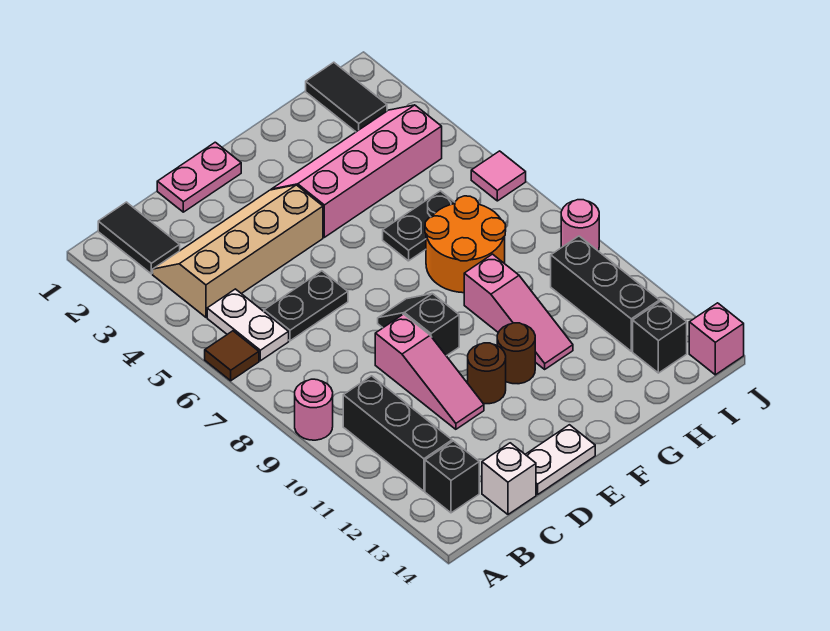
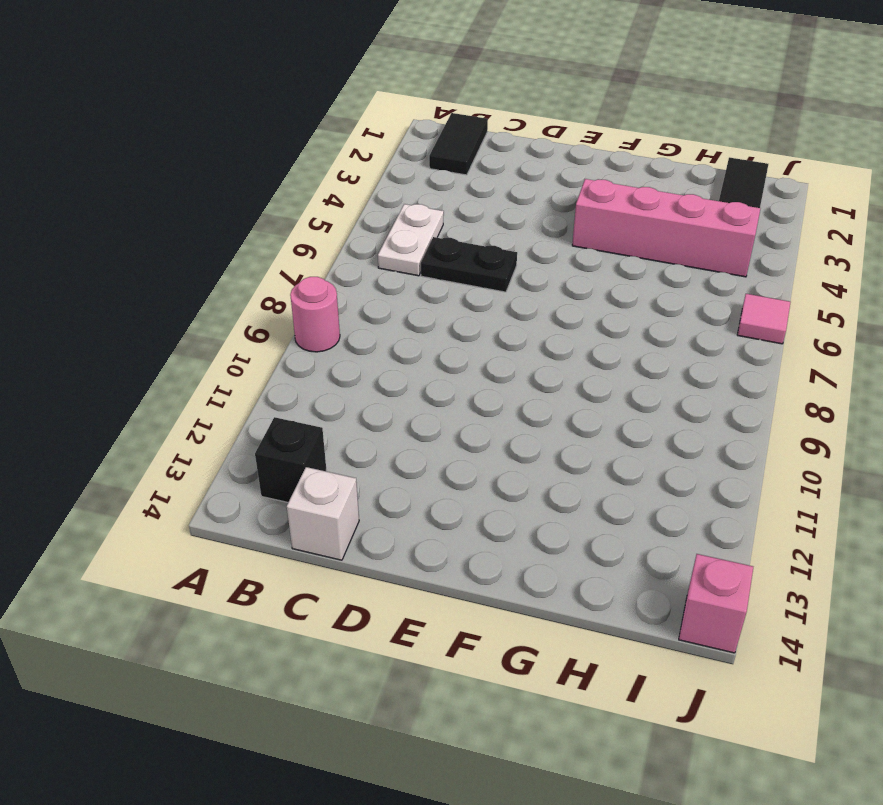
none -> brown 1x1 tile [205,331,259,381]
none -> tan 2x4 slope [153,185,323,317]
none -> black 1x3 brick [343,376,452,491]

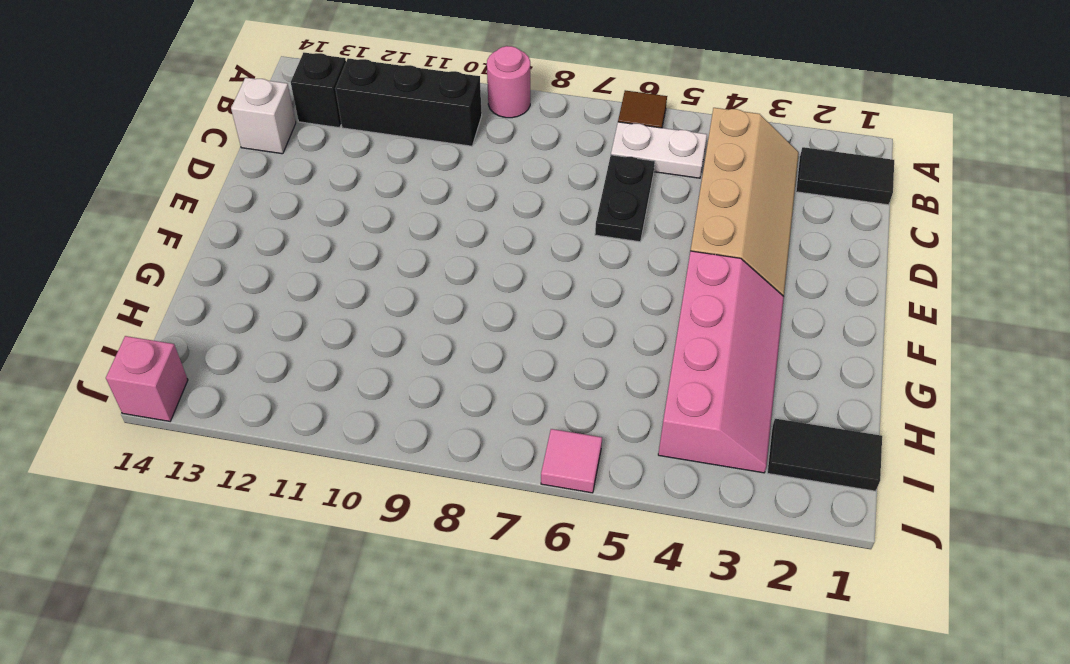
none -> pink 1x2 plate [157,142,241,212]
none -> pink 1x3 slope [375,314,484,429]
none -> white 1x2 plate [525,425,595,495]

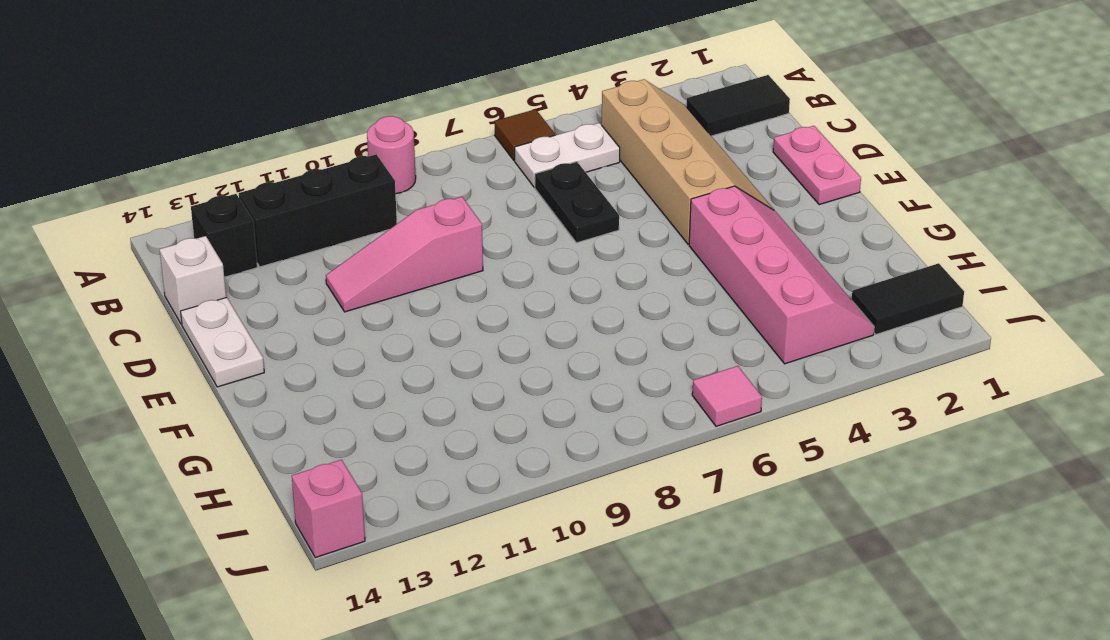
none -> black 1x2 slope [378,294,459,356]
none -> brown 1x1 round brick [468,343,506,404]
none -> brown 1x1 round brick [497,323,535,384]

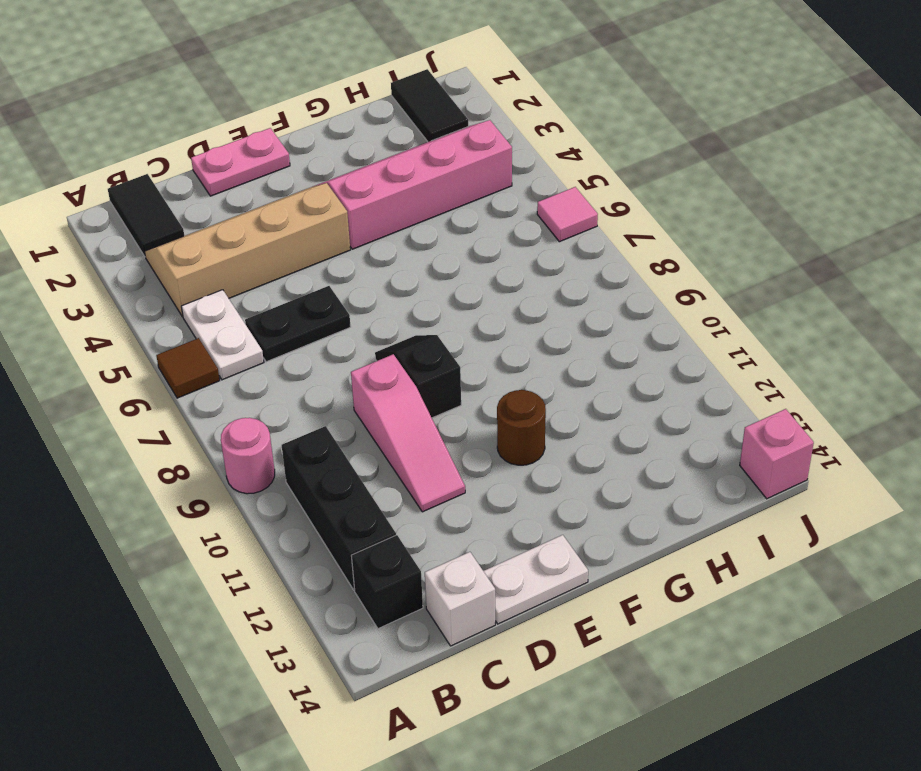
none -> brown 1x1 round brick [468,343,506,404]
none -> black 1x2 plate [383,191,455,261]
none -> orange 2x2 round brick [425,196,506,293]

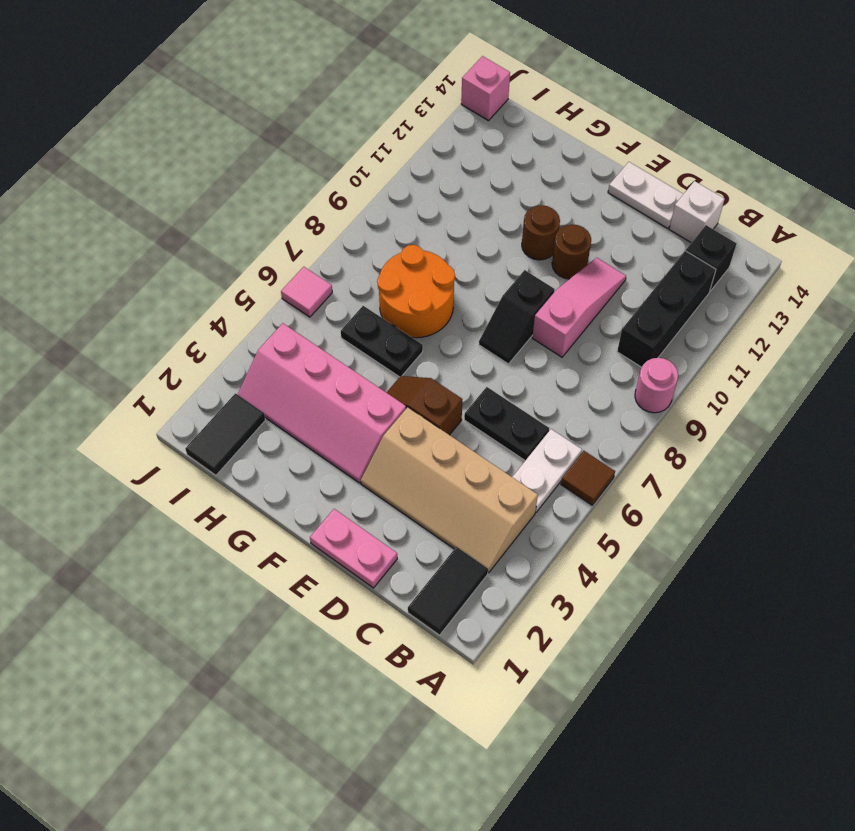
brown 1x2 slope [386,376,462,435] -> none
none -> pink 1x3 slope [464,254,573,369]
none -> black 1x3 brick [551,236,659,351]
none -> black 1x1 brick [633,301,687,373]

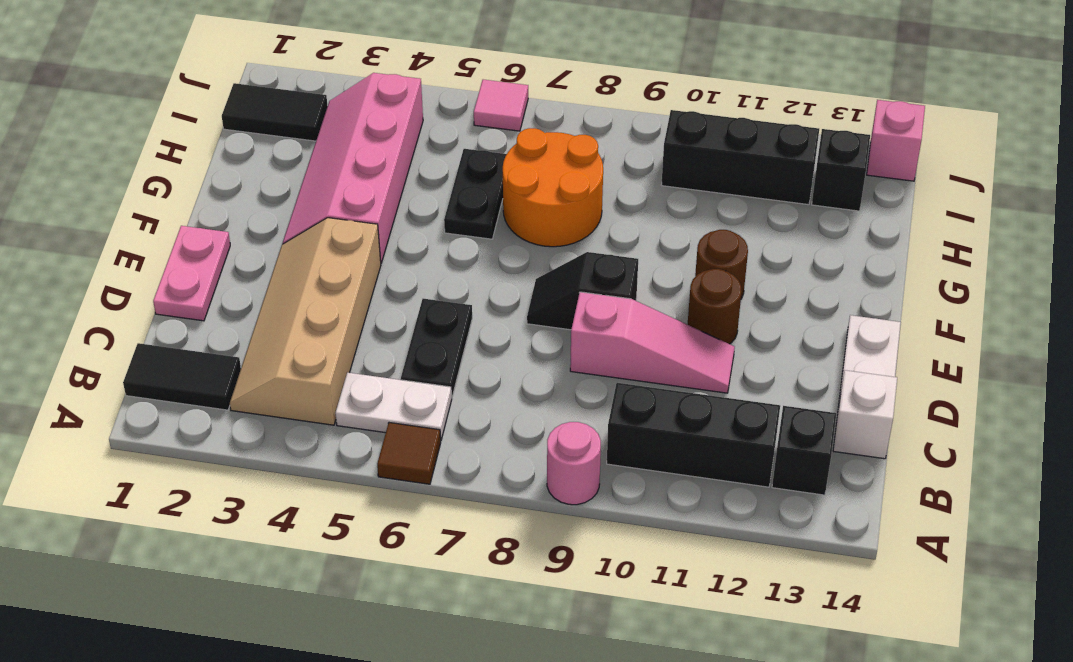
none -> pink 1x3 slope [464,254,573,369]
none -> pink 1x1 round brick [561,200,599,251]

